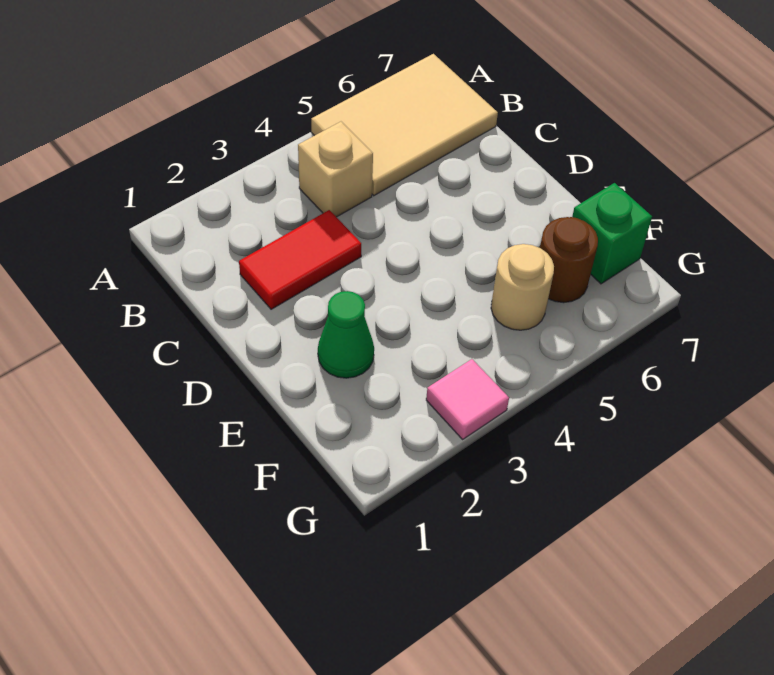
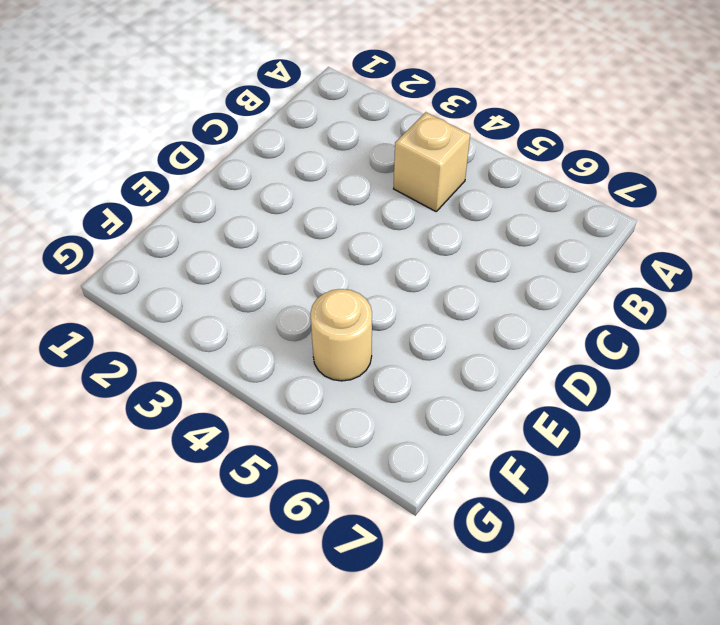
none -> tan 2x3 tile [311,54,498,196]
none -> red 1x2 tile [239,210,361,309]

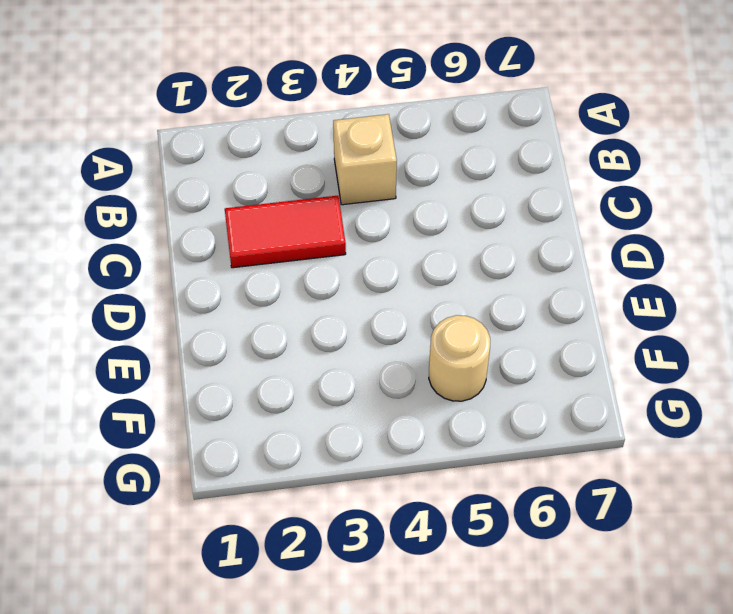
none -> tan 2x3 tile [311,54,498,196]
none -> green 1x1 cone [318,291,374,378]

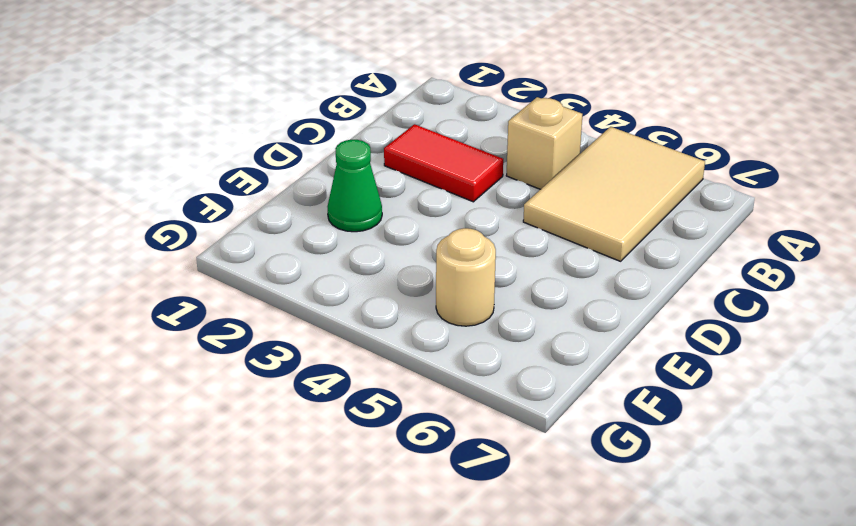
tan 2x3 tile [523,127,705,261] -> tan 2x3 tile turned to [311,54,498,196]
none -> brown 1x1 round brick [540,217,598,303]
none -> green 1x1 brick [572,183,652,284]

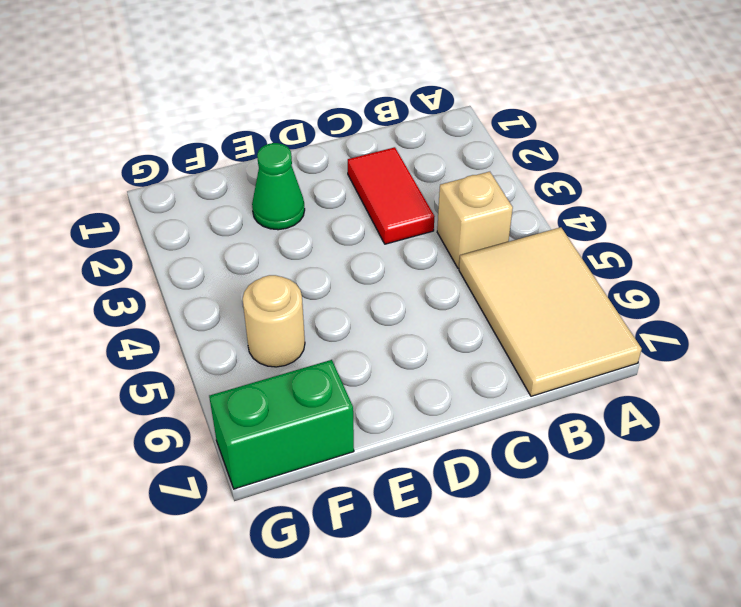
green 1x2 brick [209,360,354,489] -> green 1x1 brick [572,183,652,284]
none -> brown 1x1 round brick [540,217,598,303]
none -> pink 1x1 tile [426,359,509,439]

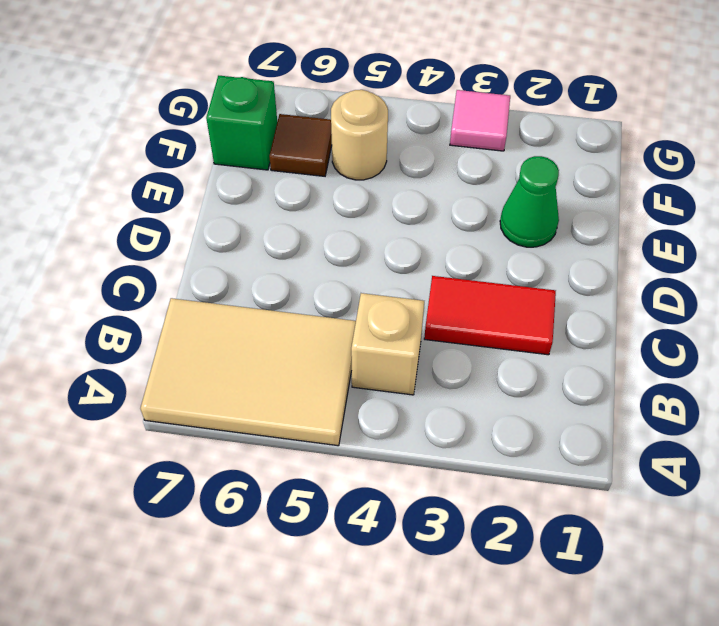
brown 1x1 tile [269,114,332,176] -> brown 1x1 round brick [540,217,598,303]

